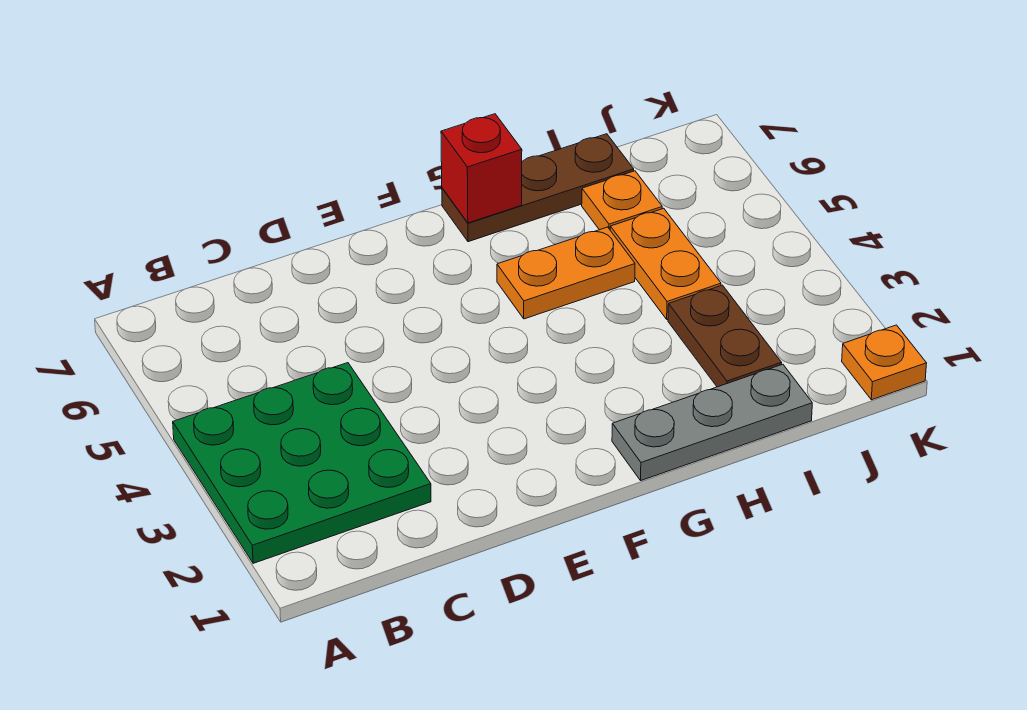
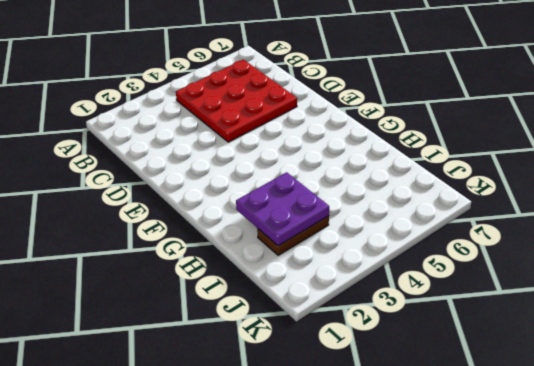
red 3x3 plate [176,60,297,142] -> green 3x3 plate [173,363,431,563]
purple 2x2 plate [236,172,329,246] -> none
none -> grey 1x3 plate [612,364,812,480]
none -> orange 1x2 plate [497,227,635,319]

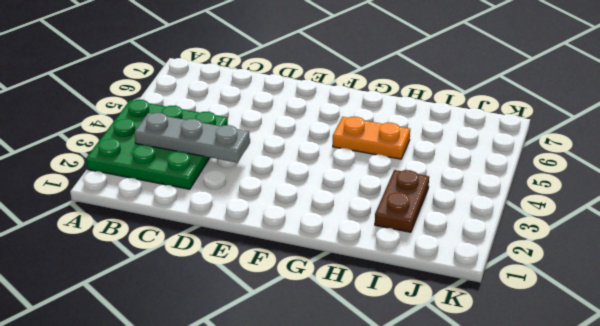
grey 1x3 plate [134,113,250,163] -> grey 1x3 plate moved to [612,364,812,480]
none -> brown 1x3 plate [442,134,634,242]
none -> orange 1x2 plate [610,208,721,319]

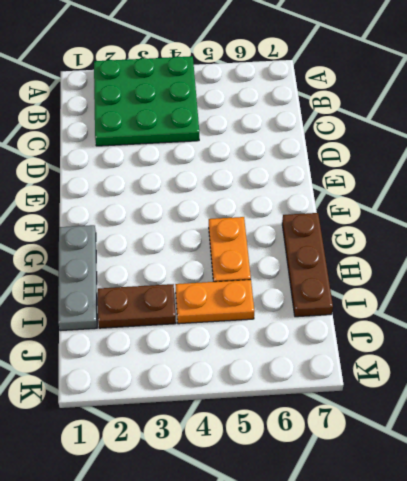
none -> orange 1x1 plate [582,171,662,230]
none -> orange 1x1 plate [842,325,927,400]

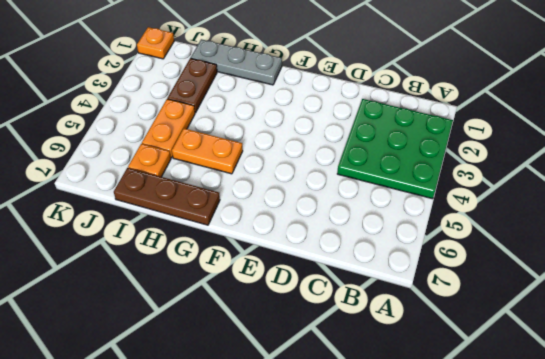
none -> red 1x1 brick [441,114,522,223]

